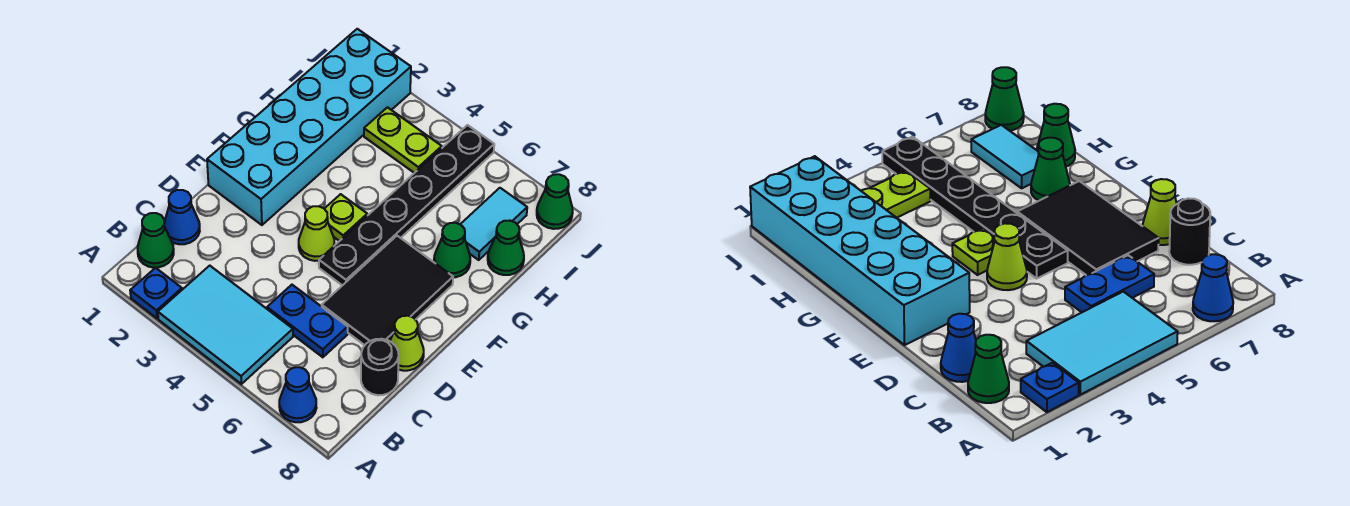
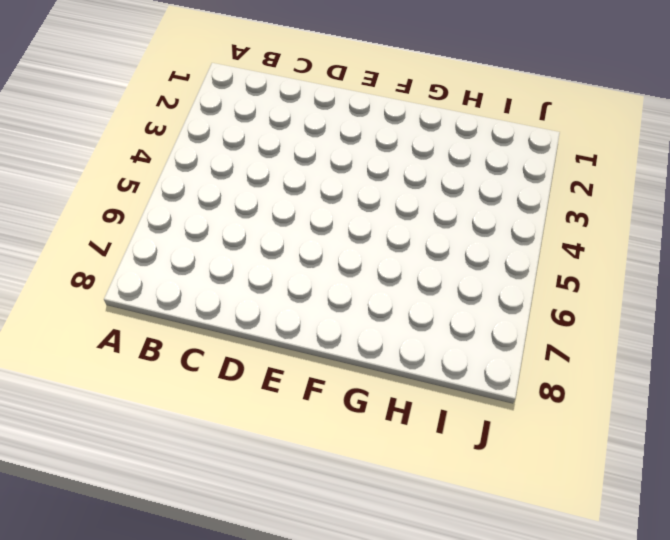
none -> blue 1x1 plate [130,268,182,319]
none -> cyan 2x3 tile [158,266,293,384]
none -> blue 1x1 cone [279,367,316,422]

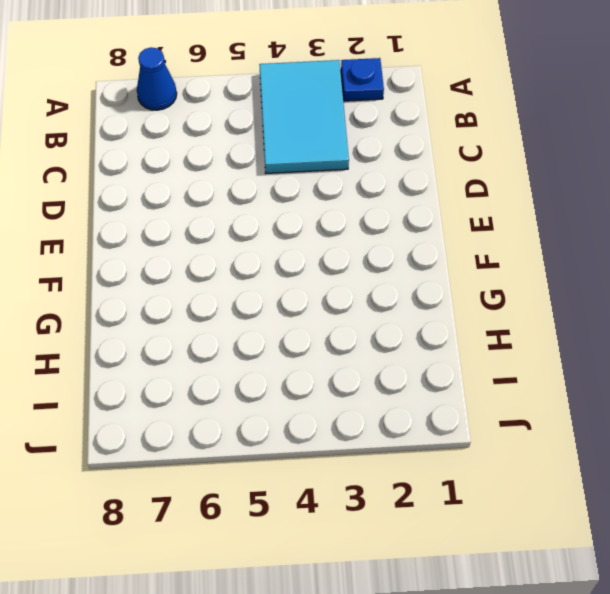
cyan 2x3 tile [259,60,349,173] -> cyan 2x3 tile turned to [158,266,293,384]
none -> green 1x1 cone [138,213,174,268]
none -> blue 1x1 cone [164,190,200,244]
none -> blue 1x2 plate [267,285,348,357]

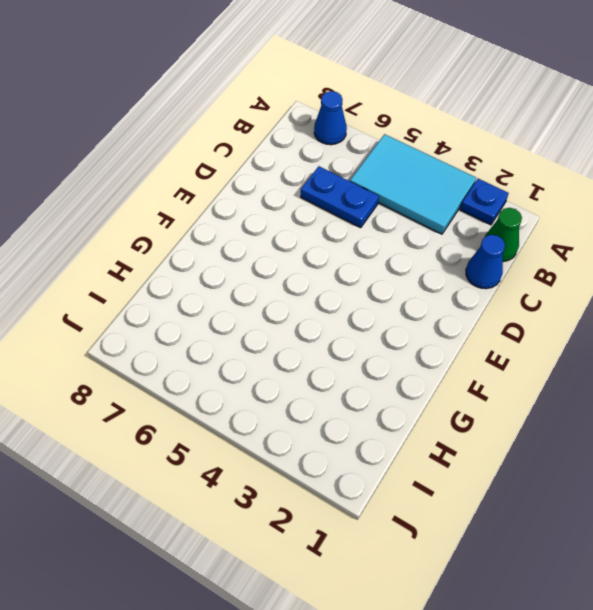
none -> black 1x1 round brick [361,339,399,395]
none -> black 2x3 tile [322,236,453,345]
none -> lime 1x1 cone [390,316,424,371]

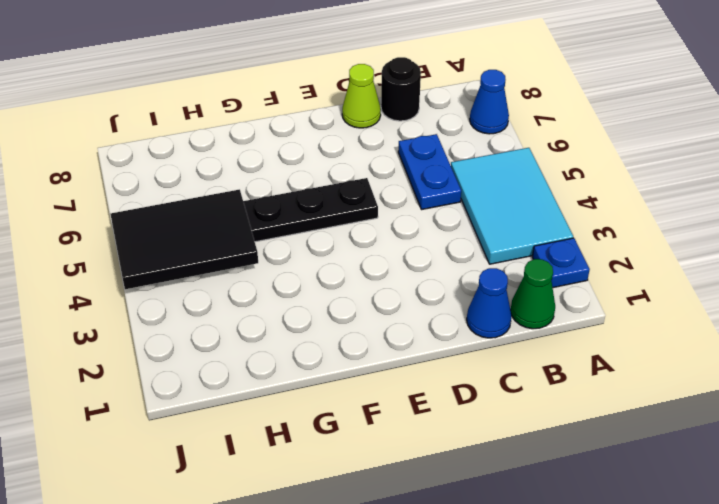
black 2x3 tile [110,189,258,289] -> black 2x3 tile moved to [322,236,453,345]
none -> cyan 2x6 brick [207,29,411,225]
none -> lime 1x1 cone [299,206,334,261]
none -> lime 1x1 plate [325,194,367,241]

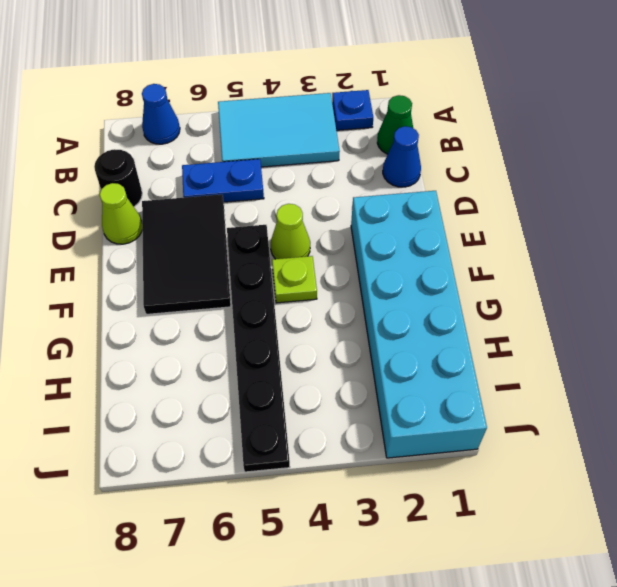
none -> green 1x1 cone [434,223,470,277]
none -> cyan 1x2 tile [460,188,527,260]
none -> green 1x1 cone [488,221,524,275]

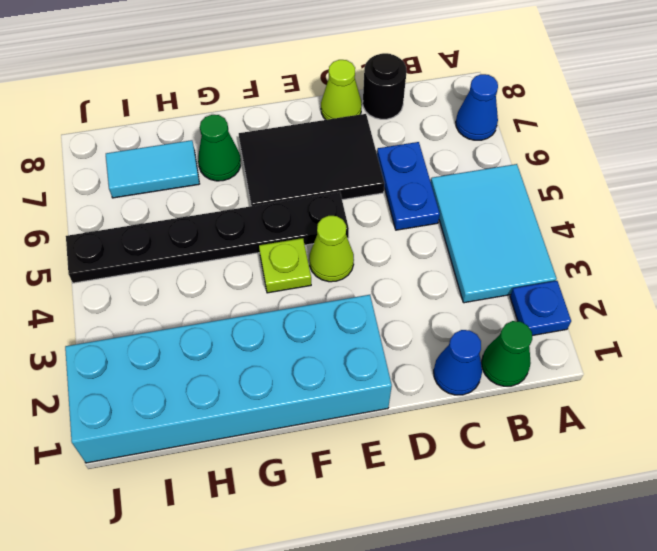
none -> green 1x1 cone [488,221,524,275]
none -> lime 1x2 plate [364,107,442,173]
none -> green 1x1 cone [537,174,573,229]

